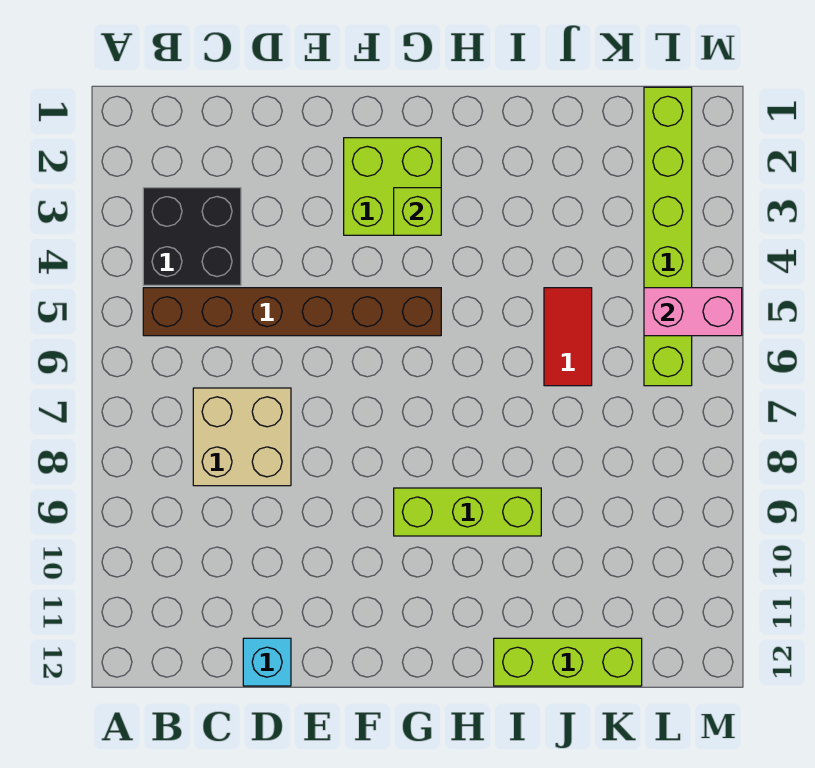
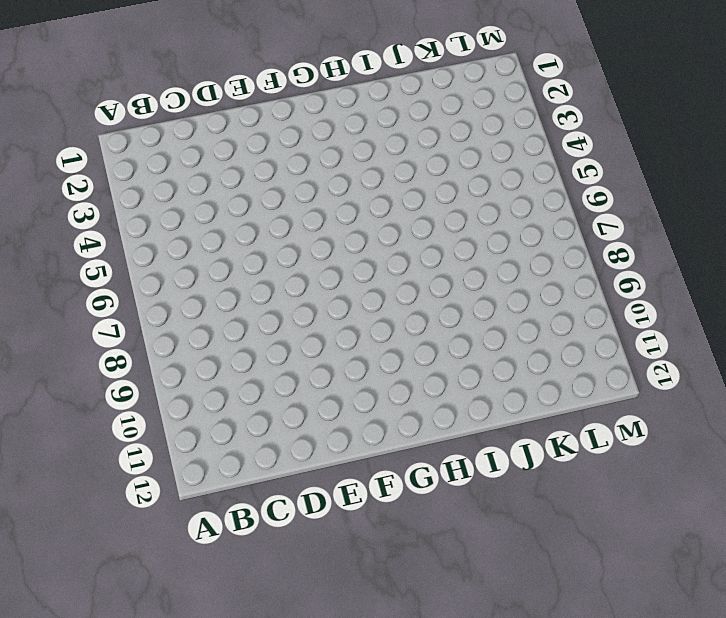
none -> black 2x2 brick [143,188,241,285]
none -> brown 1x6 brick [143,288,441,336]

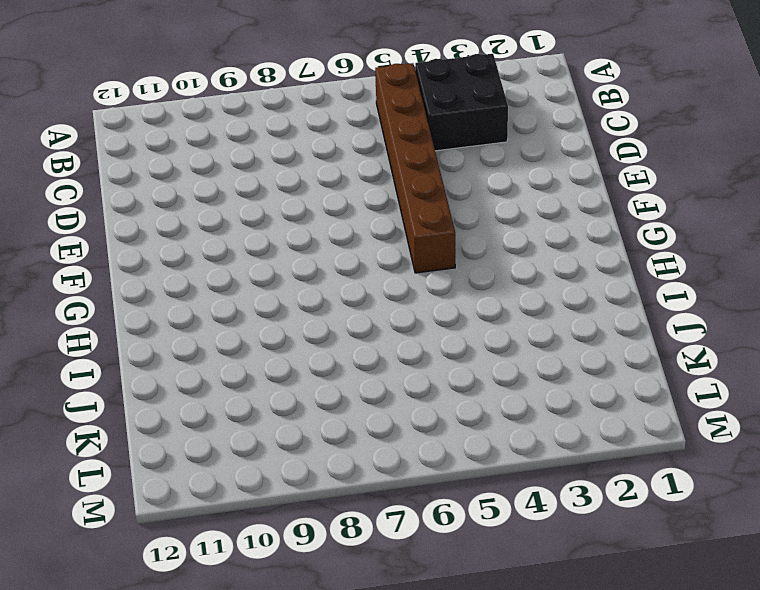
none -> tan 2x2 brick [193,388,291,486]
none -> cyan 1x1 brick [243,638,291,686]

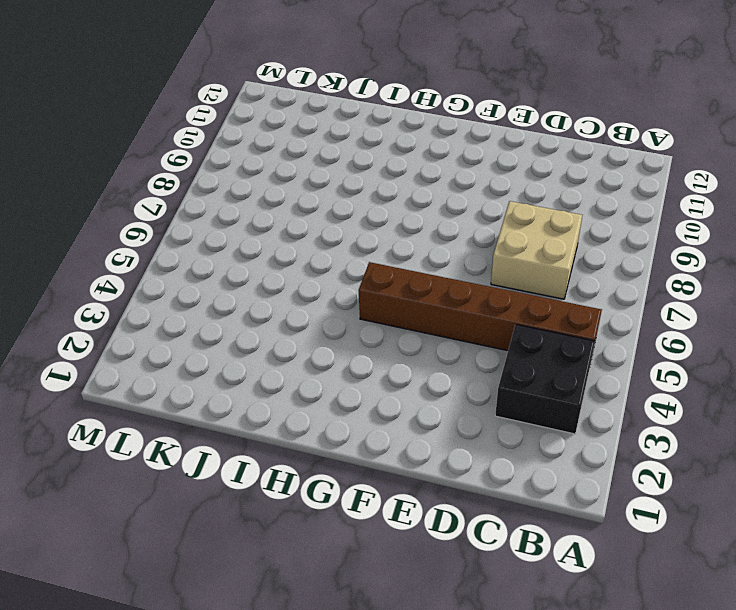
none -> cyan 1x1 brick [243,638,291,686]
none -> lime 2x2 brick [344,138,441,235]

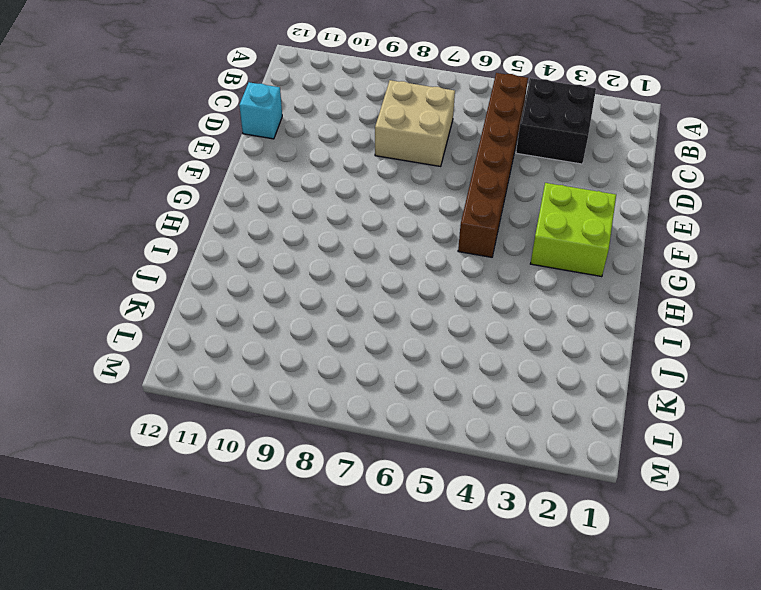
none -> lime 1x3 brick [394,488,541,536]
none -> lime 1x3 brick [494,638,642,686]

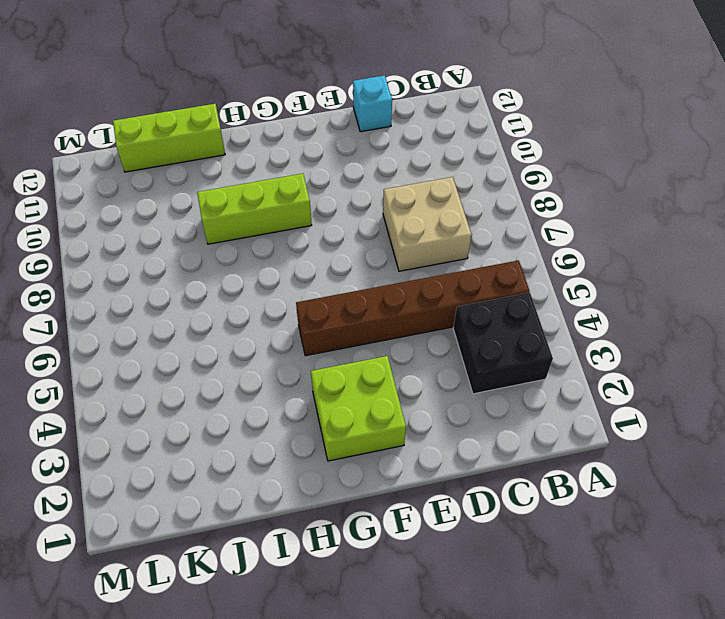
none -> red 1x2 tile [544,288,592,386]
none -> lime 1x6 brick [644,87,692,386]

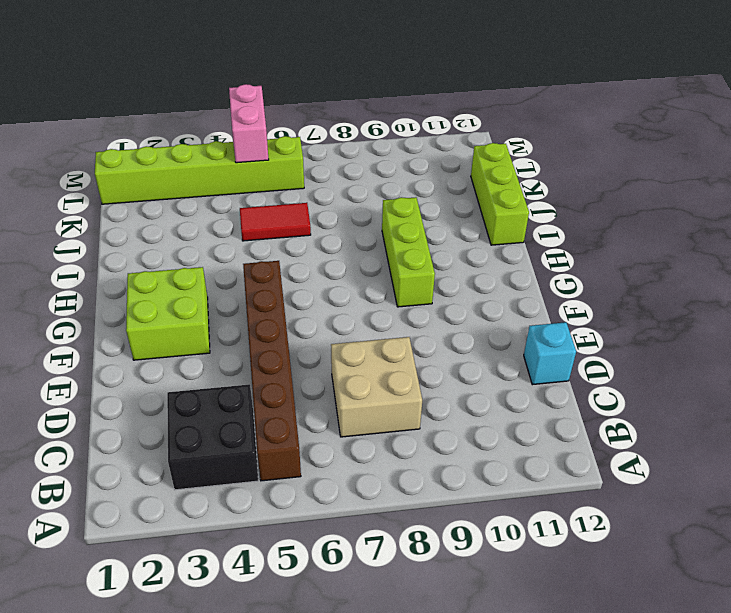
none -> lime 1x1 brick [394,188,441,235]

